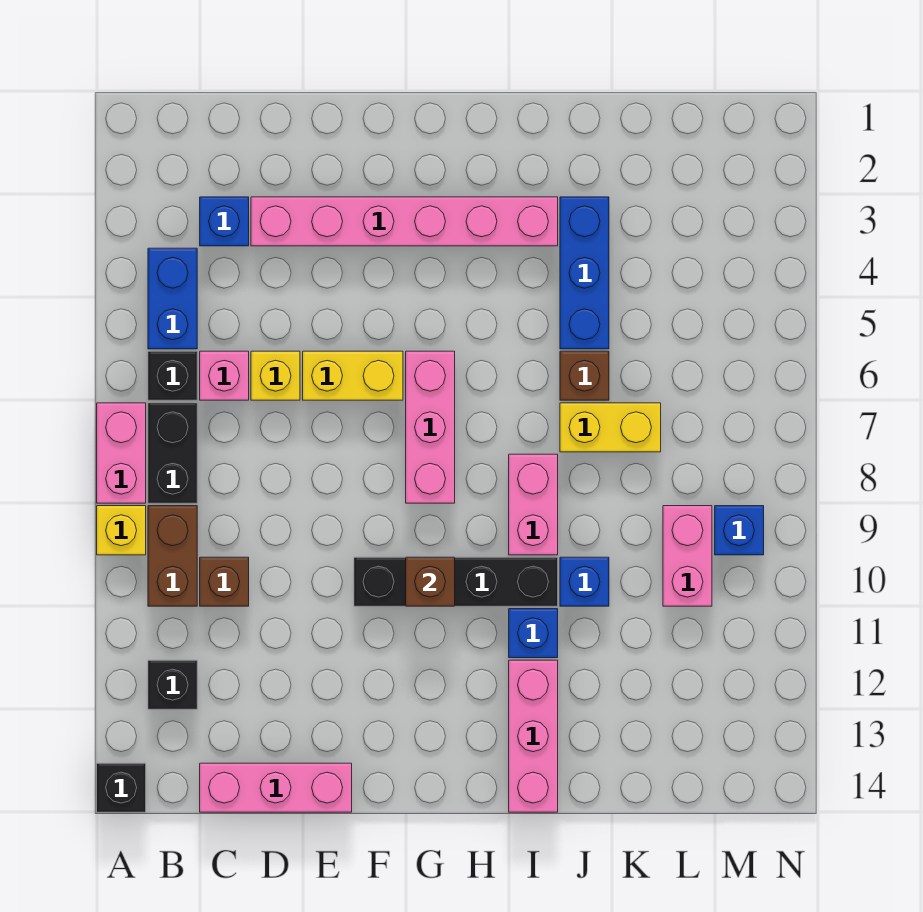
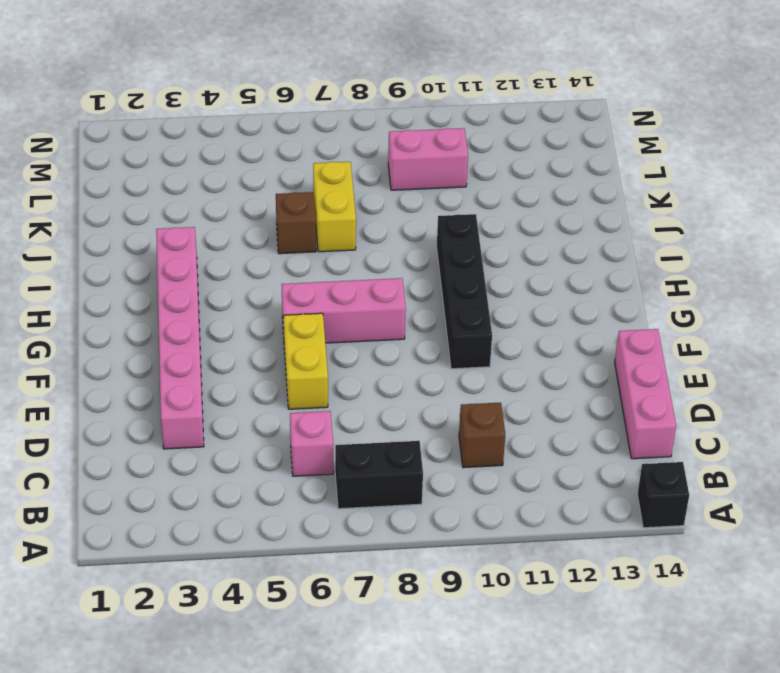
none -> pink 1x2 brick [97,403,146,503]
none -> yellow 1x1 brick [97,506,146,555]
none -> blue 1x2 brick [148,248,197,349]

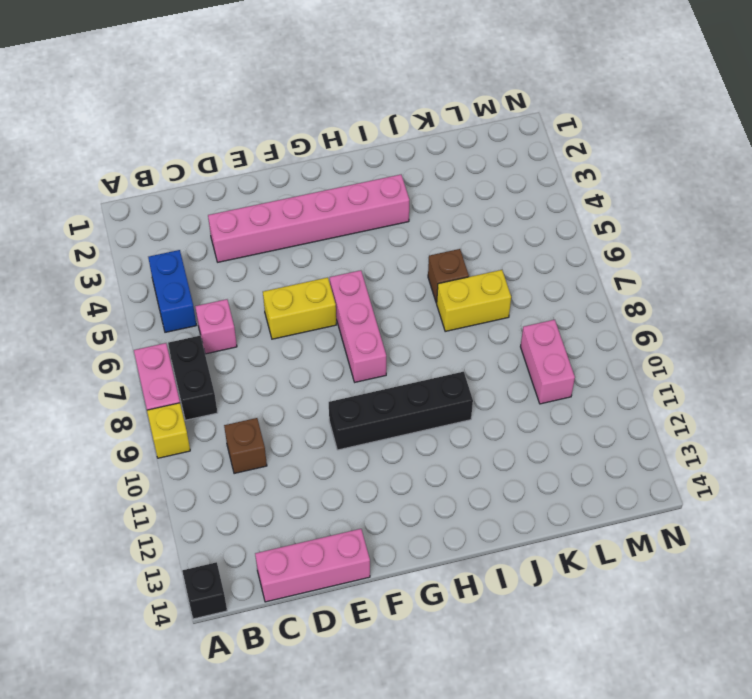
none -> black 1x1 brick [148,351,197,400]
none -> brown 1x2 brick [148,506,197,606]
none -> black 1x1 brick [148,660,197,709]

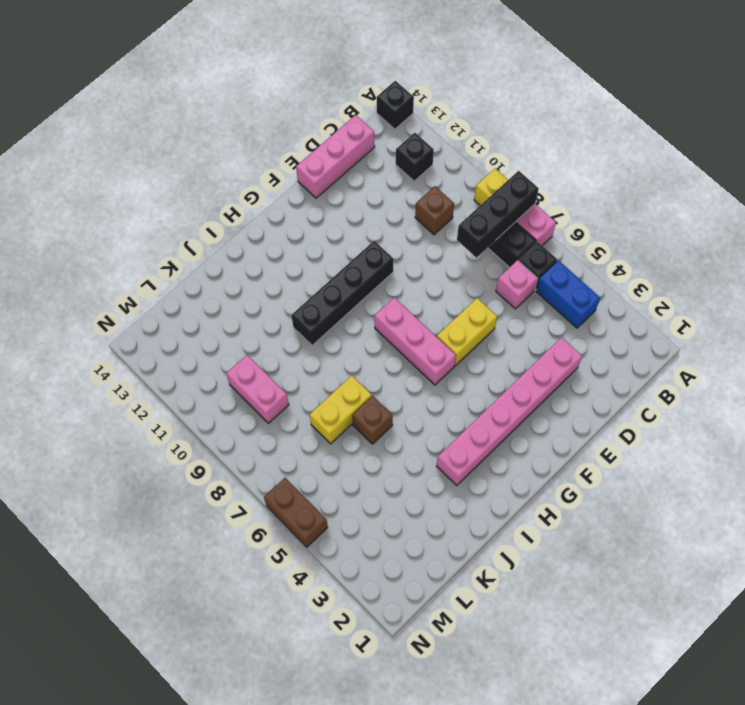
black 1x3 brick [457,171,539,258] -> none
brown 1x2 brick [264,478,328,547] -> brown 1x2 brick moved to [148,506,197,606]
none -> blue 1x1 brick [200,197,249,246]
none -> yellow 1x1 brick [251,351,300,400]
none -> pink 1x2 brick [509,454,558,555]

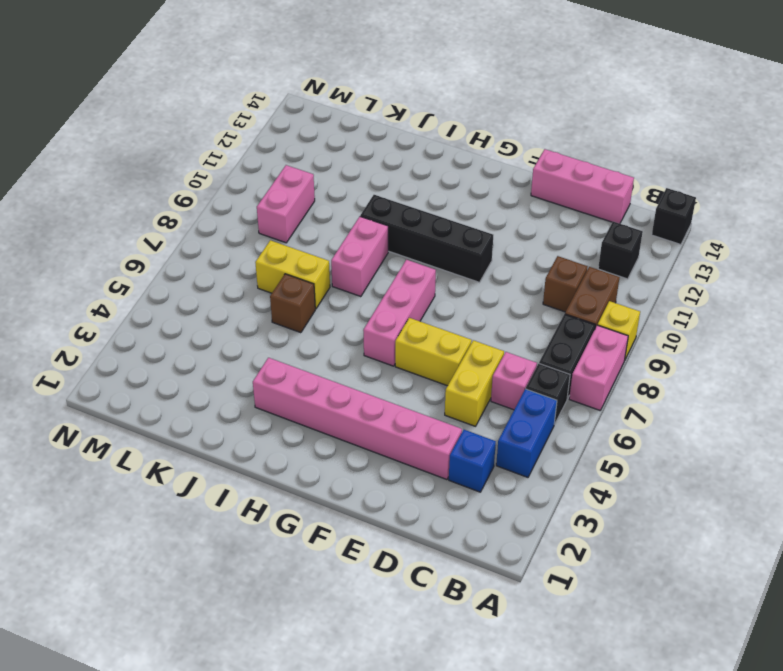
yellow 1x2 brick [445,340,504,426] -> yellow 1x1 brick [251,351,300,400]
none -> blue 1x1 brick [509,609,558,658]
none -> pink 1x3 brick [509,660,558,812]
none -> blue 1x3 brick [560,197,609,349]

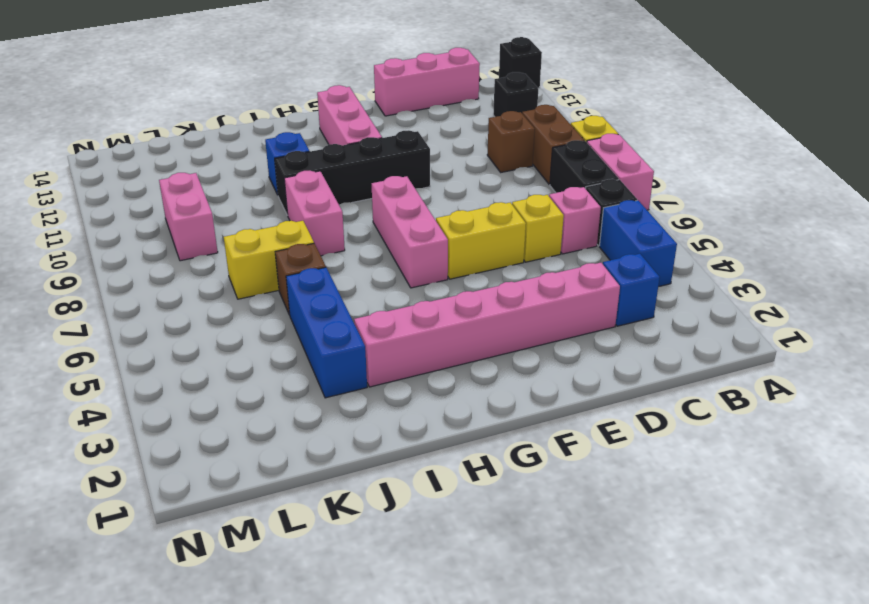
pink 1x3 brick [317,85,382,146] -> pink 1x3 brick moved to [509,660,558,812]
none -> blue 1x1 brick [560,557,609,606]
none -> blue 1x1 brick [715,506,764,555]
none -> brown 1x1 brick [406,557,455,606]

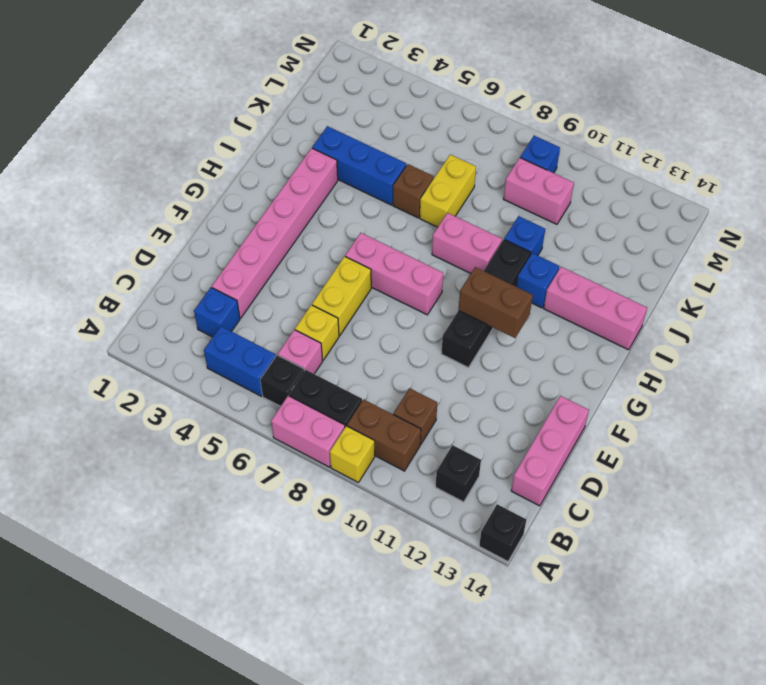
brown 1x2 brick [459,267,533,338] -> brown 1x1 brick [406,557,455,606]

